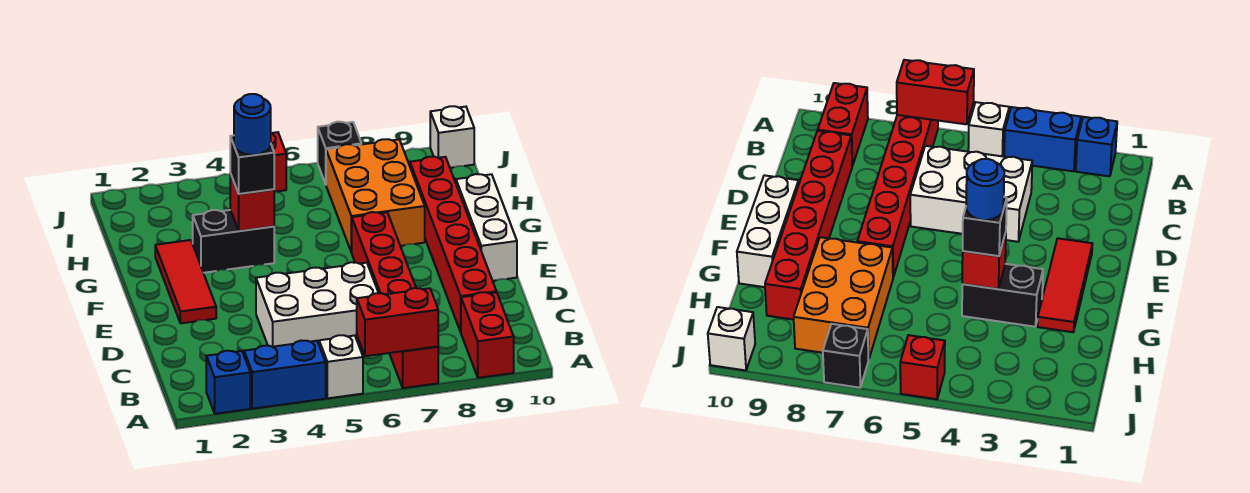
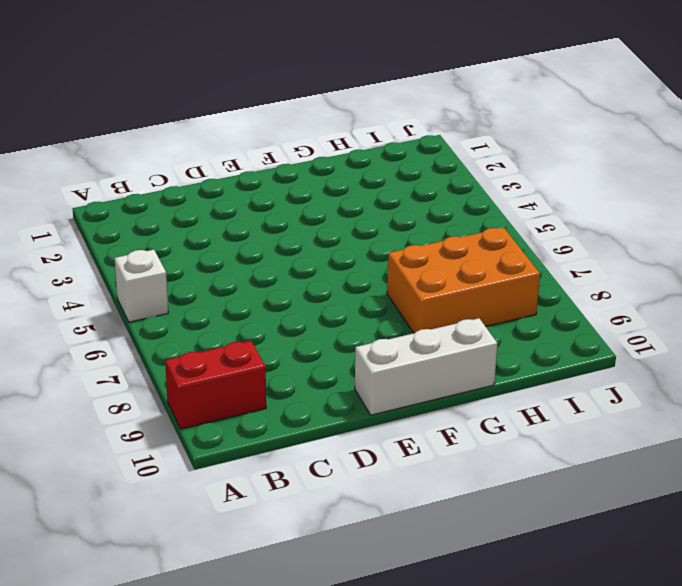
none -> blue 1x1 brick [206,351,250,414]
none -> blue 1x2 brick [244,340,326,409]
none -> red 1x6 brick [351,212,438,388]

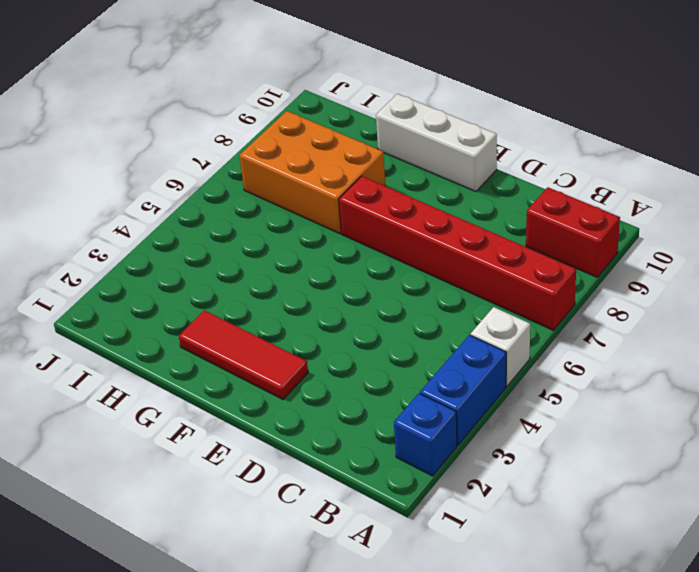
none -> white 2x3 brick [256,262,378,347]
none -> red 1x6 brick [410,157,496,332]
none -> black 1x2 brick [193,210,274,273]

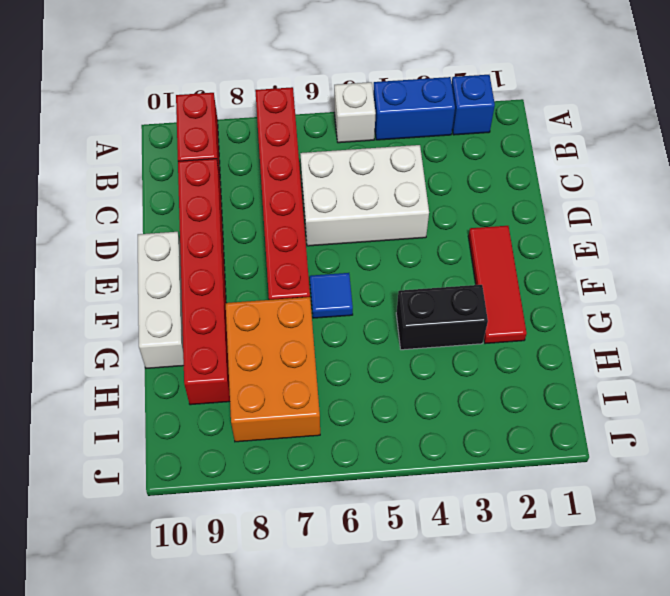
blue 1x1 tile [310,273,353,318] -> none
none -> red 1x1 brick [271,132,286,192]
none -> black 1x1 brick [318,122,361,184]
none -> white 1x1 brick [430,106,474,168]

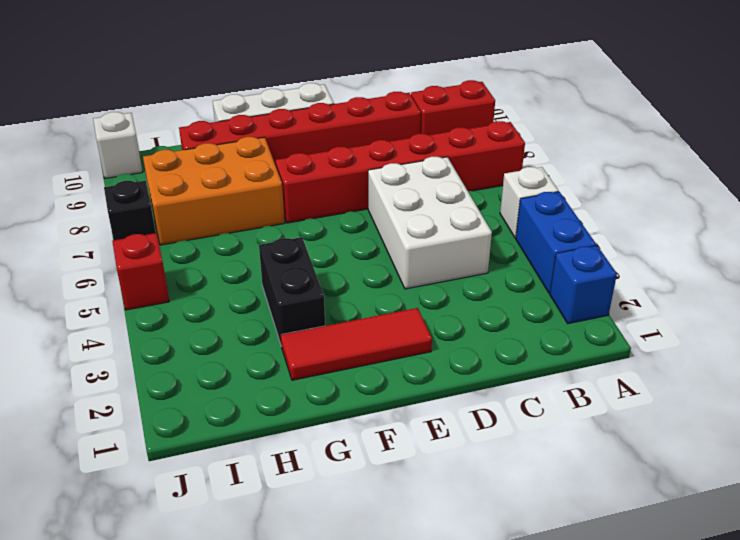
none -> red 1x2 brick [357,288,438,356]
none -> red 1x1 brick [230,174,274,231]
none -> black 1x1 brick [230,136,274,194]

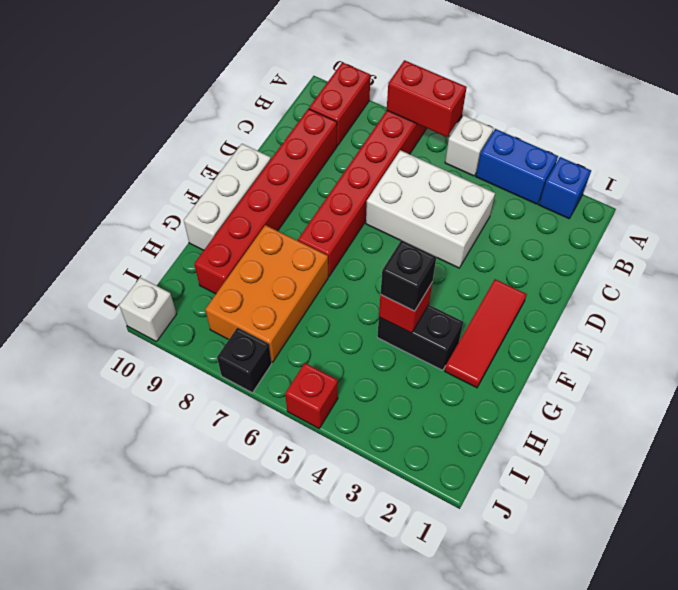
none -> blue 1x1 round brick [234,94,271,155]

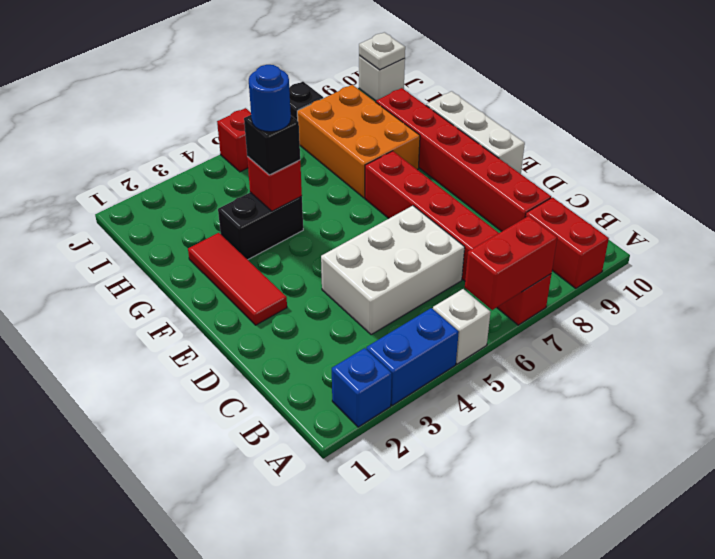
white 1x1 plate [359,32,405,70] -> none

